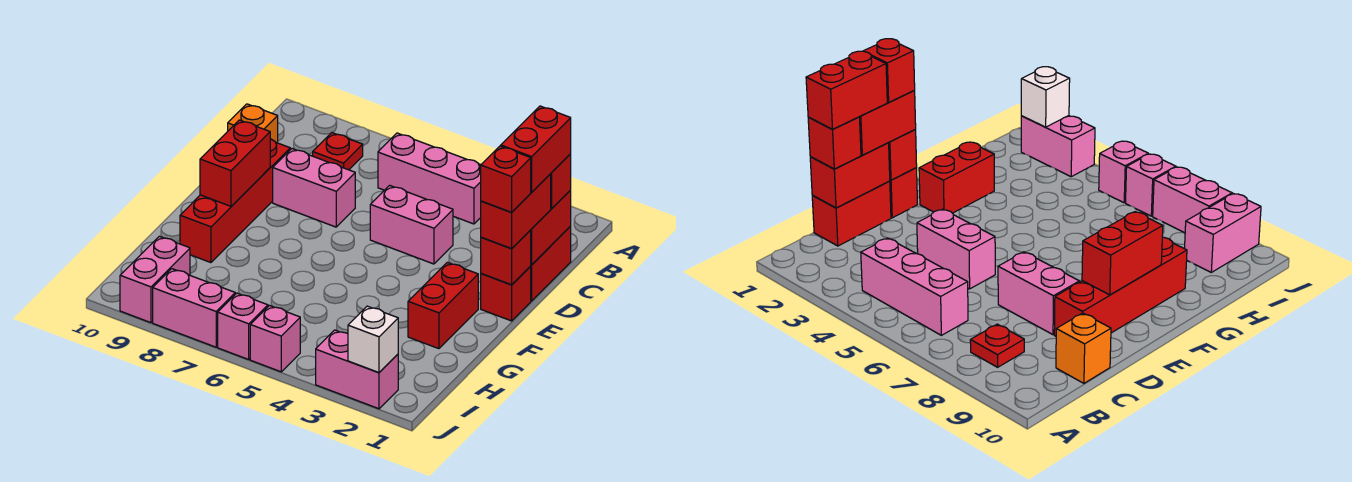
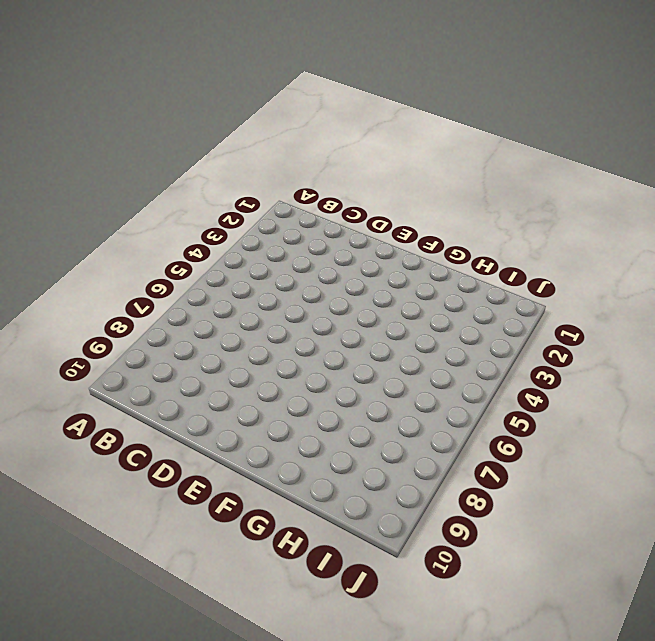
none -> pink 1x3 brick [378,133,481,224]
none -> red 1x1 plate [313,133,363,170]
none -> red 1x2 brick [531,226,571,301]

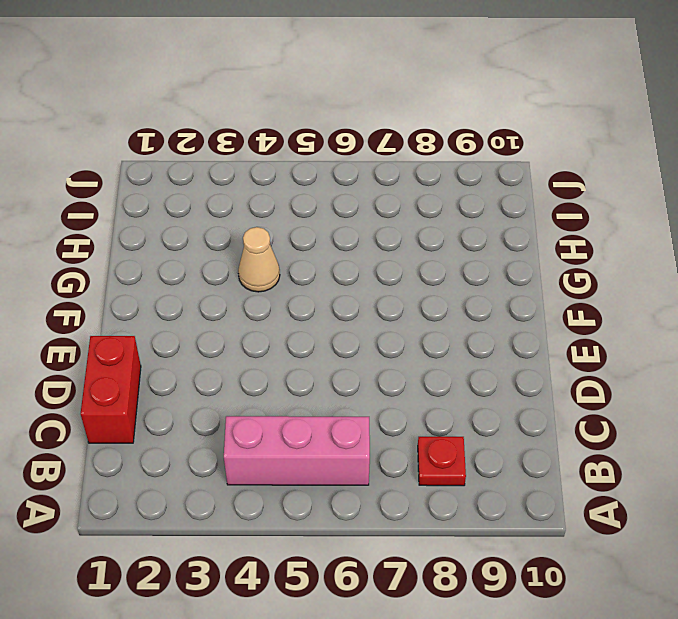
tan 1x1 cone [238,227,280,292] -> none
none -> orange 1x1 brick [228,104,278,143]
none -> pink 1x2 brick [370,185,453,264]
none -> pink 1x2 brick [273,149,355,227]

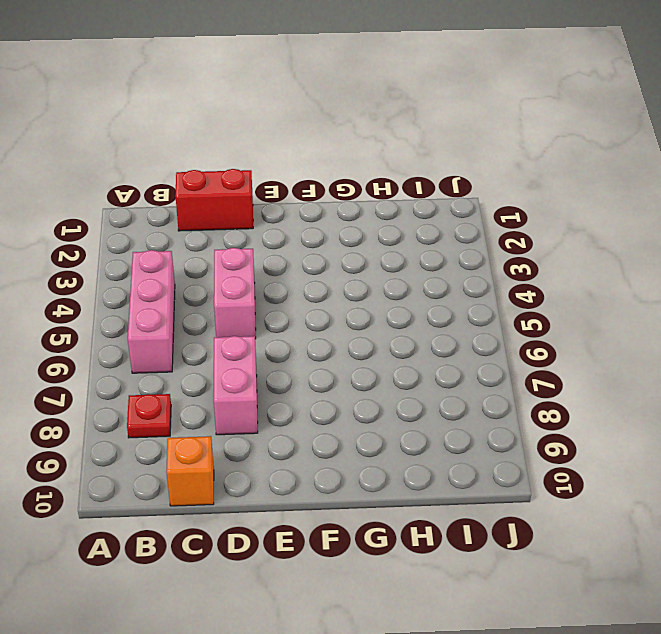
none -> red 1x4 brick [180,139,290,263]
none -> red 1x1 brick [481,266,531,321]
none -> red 1x2 brick [408,262,478,349]

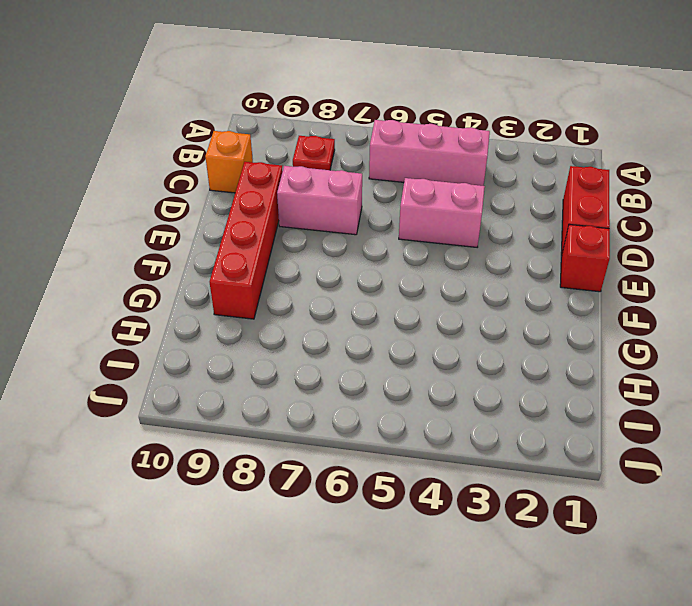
none -> red 1x2 brick [408,262,478,349]
none -> pink 1x2 brick [120,236,190,323]
none -> pink 1x2 brick [316,330,398,409]

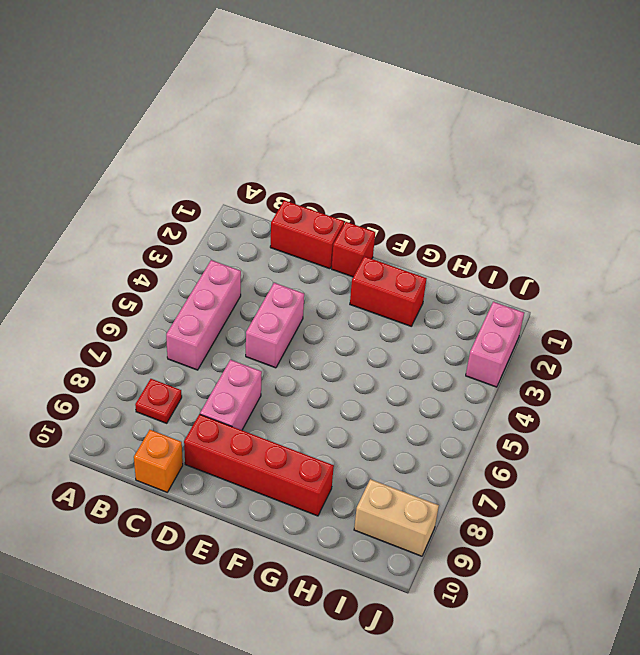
tan 1x2 brick [354,479,439,556] -> pink 1x2 brick [120,236,190,323]
none -> pink 1x1 brick [250,306,300,372]
none -> pink 1x1 brick [218,293,268,359]
none -> pink 1x2 brick [153,269,235,347]

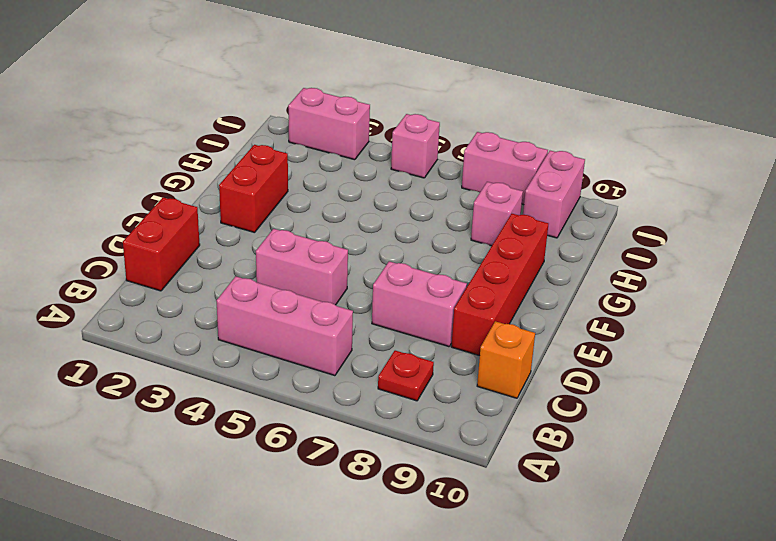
pink 1x1 brick [471,182,523,246] -> pink 1x1 brick moved to [218,293,268,359]
none -> red 1x1 brick [481,266,531,321]
none -> red 1x2 brick [531,190,571,265]
none -> red 1x1 brick [481,230,531,285]

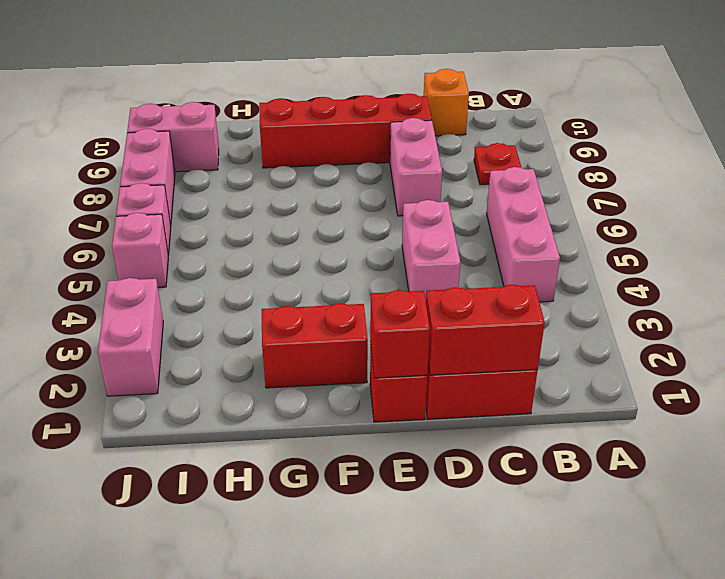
none -> red 1x2 brick [200,120,270,206]
none -> white 1x1 brick [348,306,398,372]
none -> red 1x1 brick [551,154,571,208]

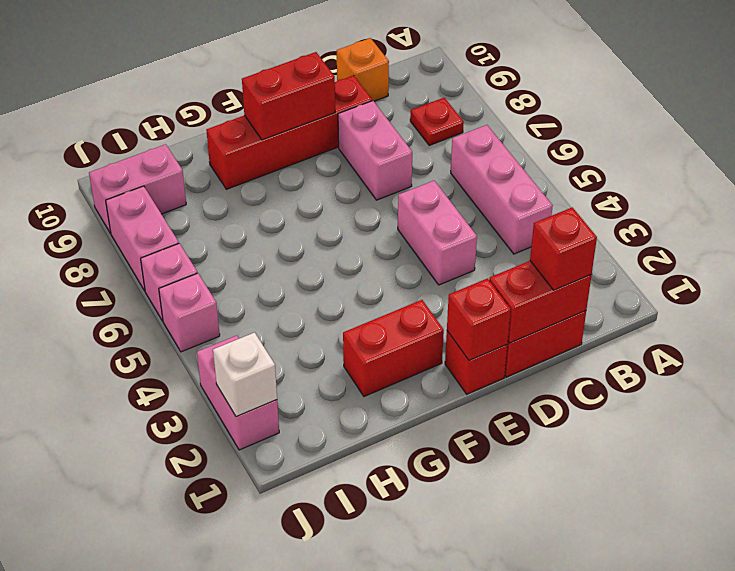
none -> red 1x2 brick [481,174,551,249]
none -> red 1x2 brick [501,106,571,192]
none -> red 1x1 brick [481,146,531,212]

